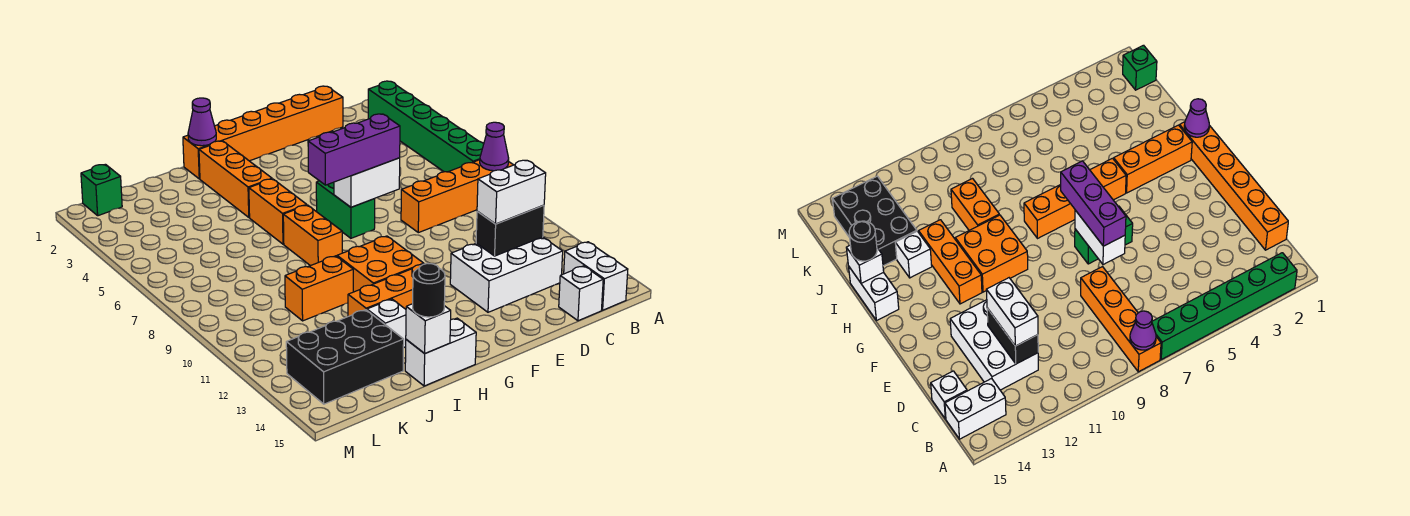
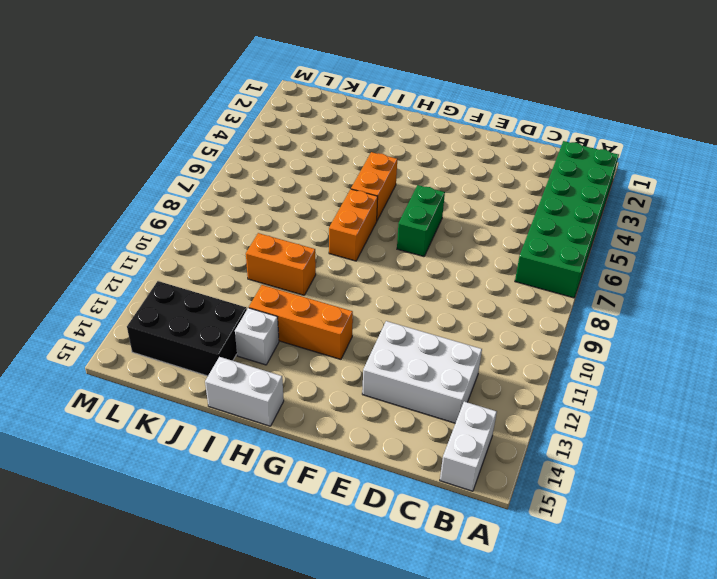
green 2x6 brick [515,141,619,298] -> green 1x6 brick [368,81,484,172]
none -> orange 1x4 brick [401,160,513,233]
none -> orange 1x6 brick [183,86,343,179]
none -> white 1x1 brick [559,266,603,321]

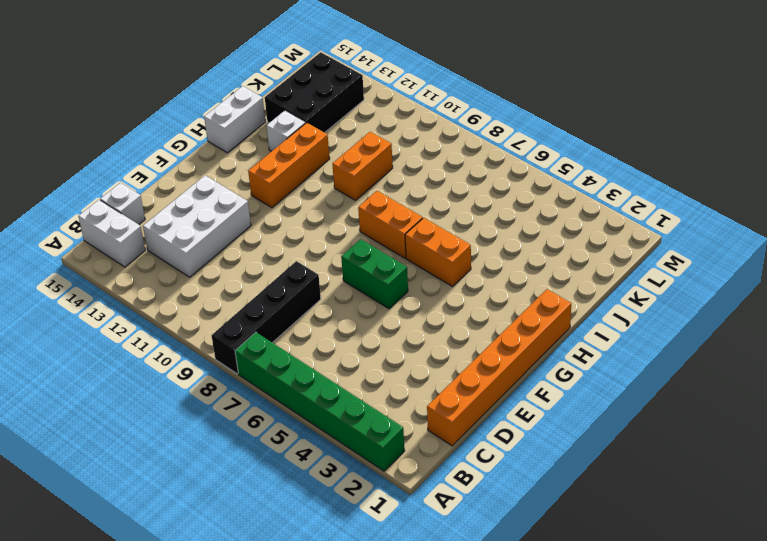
black 1x4 brick [212,261,321,374] -> orange 1x4 brick [401,160,513,233]
none -> orange 2x2 brick [337,236,424,292]
none -> orange 1x3 brick [199,141,272,217]
none -> green 1x1 brick [81,164,122,216]

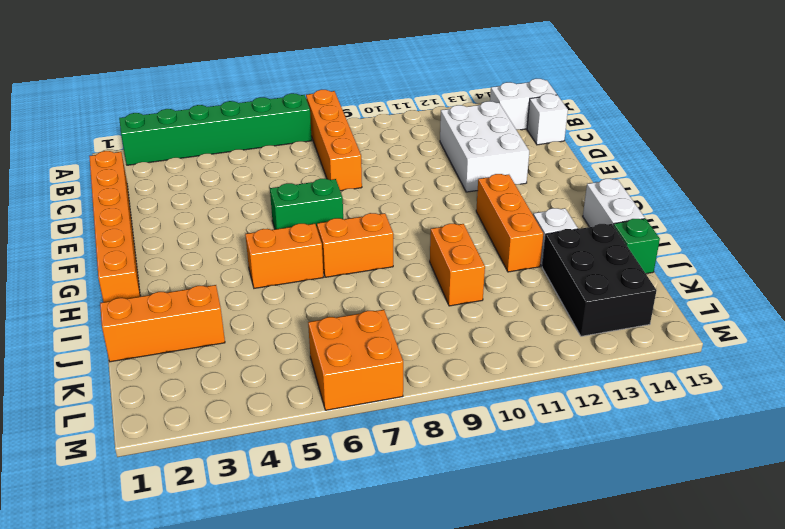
orange 1x3 brick [100,285,225,362] -> orange 1x3 brick moved to [199,141,272,217]
green 1x1 brick [613,219,660,274] -> green 1x1 brick moved to [81,164,122,216]
orange 2x2 brick [308,310,403,410] -> orange 2x2 brick moved to [337,236,424,292]
none -> purple 1x1 cone [480,122,509,171]
none -> black 1x2 brick [476,205,544,256]
none -> white 1x2 brick [334,158,400,207]

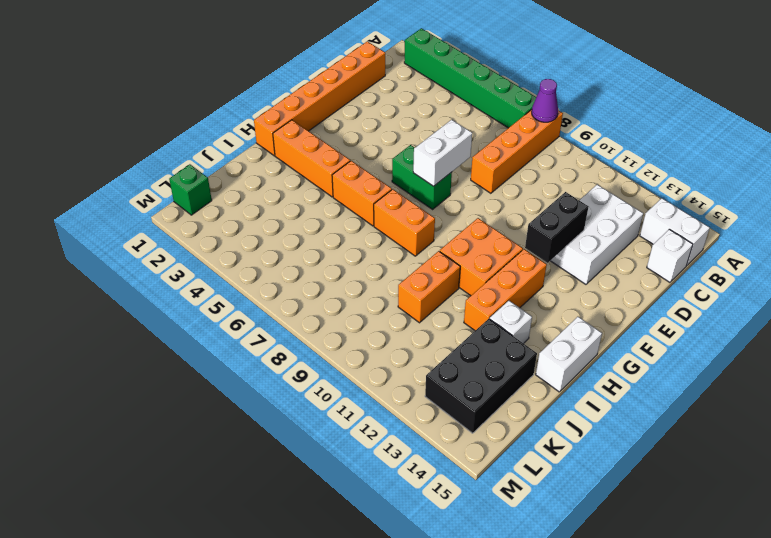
black 1x2 brick [525,192,588,263] -> black 1x2 brick moved to [476,205,544,256]
none -> purple 1x1 cone [188,98,216,146]
none -> white 1x1 brick [406,304,451,353]
none -> white 1x2 brick [477,160,546,224]

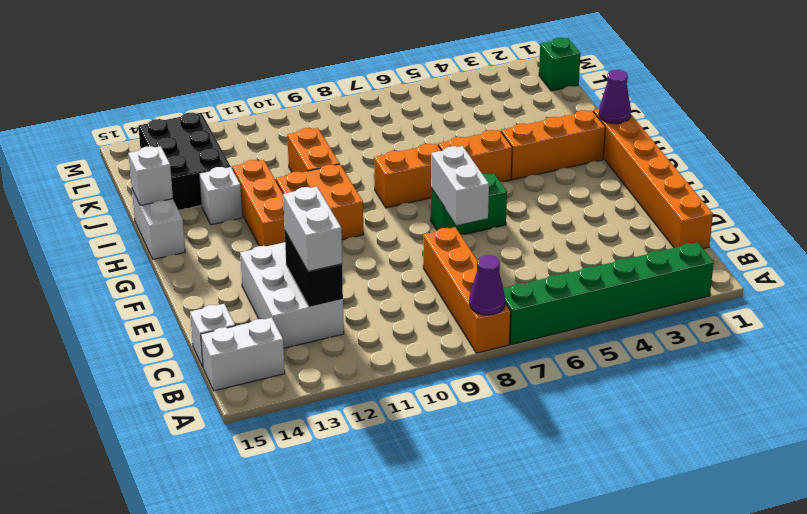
none -> purple 1x3 brick [308,114,400,185]
none -> black 1x1 round brick [413,264,445,317]

